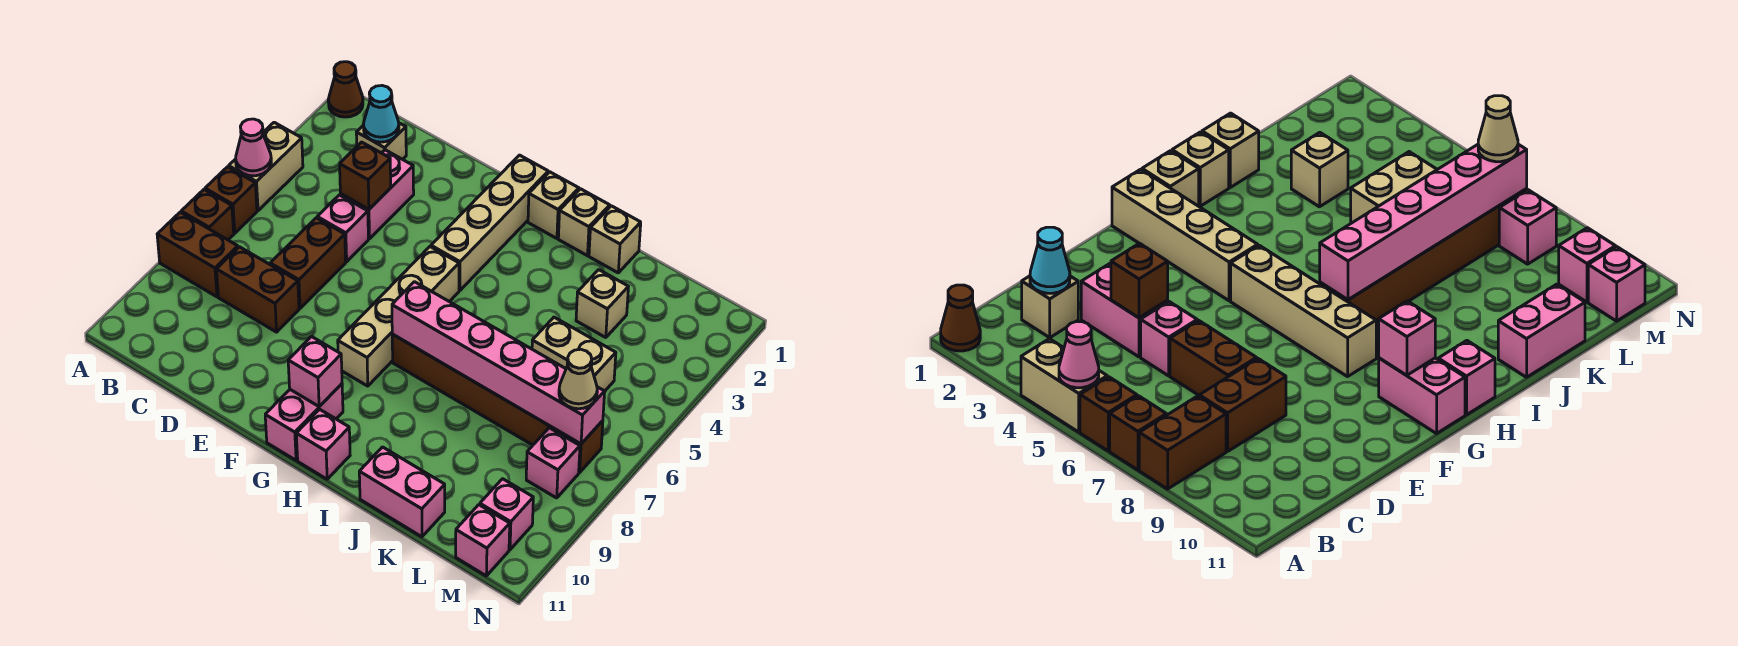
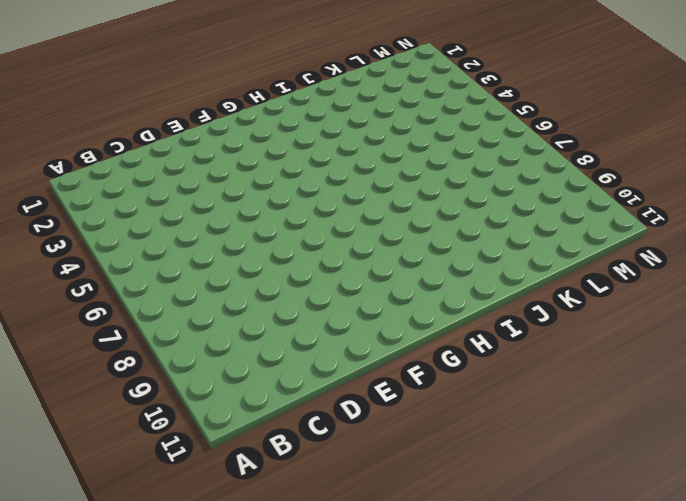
none -> brown 1x1 cone [328,62,363,117]
none -> tan 1x2 brick [229,122,303,211]
none -> brown 1x1 brick [205,167,257,233]
none -> brown 1x1 brick [181,190,234,240]

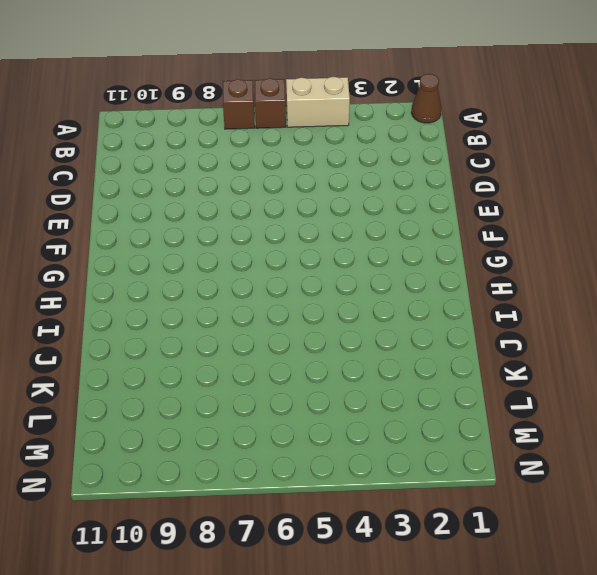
none -> brown 1x2 brick [157,212,238,297]
none -> tan 1x1 brick [356,123,406,159]
none -> brown 1x2 brick [216,247,299,332]
none -> pink 1x2 brick [340,150,414,239]

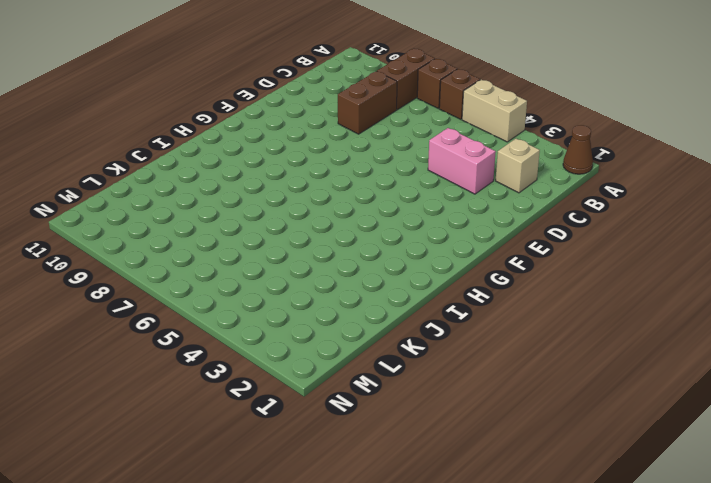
none -> pink 1x1 brick [317,195,368,262]
none -> brown 1x2 brick [270,218,346,308]
none -> tan 1x4 brick [431,155,548,291]
none -> tan 1x4 brick [338,247,459,386]

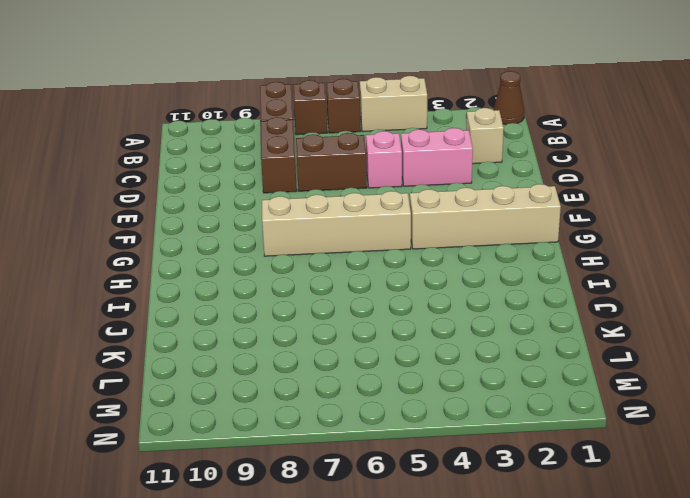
none -> pink 1x2 brick [265,384,343,460]
none -> tan 1x1 brick [528,172,579,238]
none -> brown 1x6 brick [392,334,603,472]
none -> pink 1x1 brick [296,409,350,479]

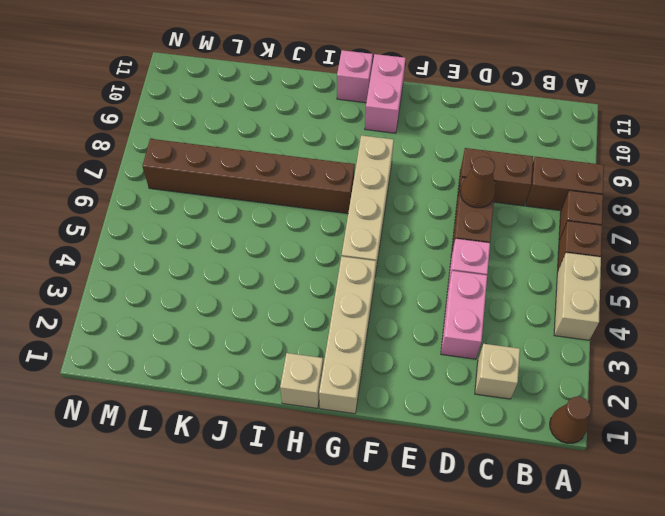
brown 1x1 cone [460,157,495,208] -> none
none -> tan 1x1 brick [558,189,610,256]
none -> tan 1x1 brick [589,206,641,273]
none -> pink 1x2 brick [359,447,445,537]
none -> tan 1x1 brick [576,270,628,338]

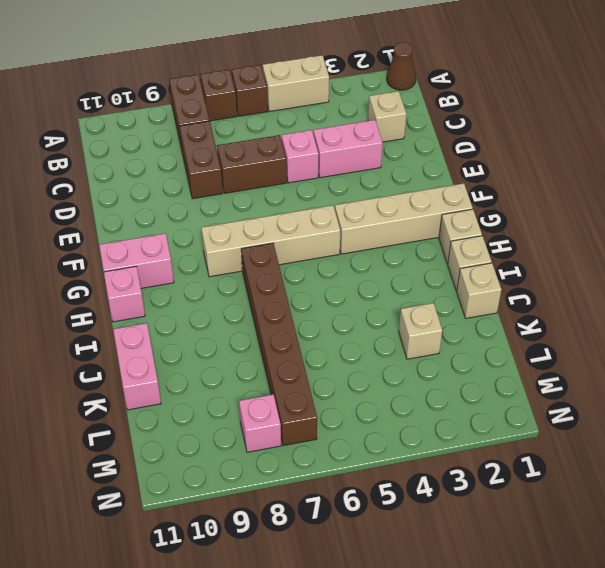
none -> tan 1x2 brick [532,317,616,391]
none -> pink 1x1 brick [480,479,533,550]
none -> pink 1x1 brick [456,505,510,576]
none -> pink 1x1 cone [236,119,271,176]

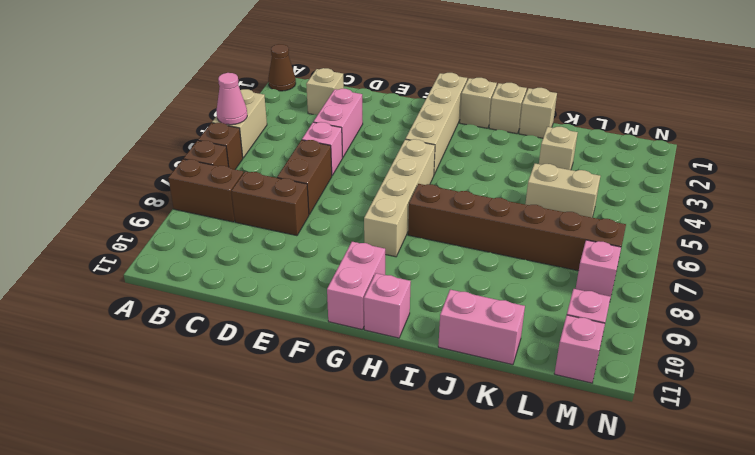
none -> cyan 1x1 cone [363,86,399,142]
none -> brown 1x1 brick [340,142,391,209]
none -> pink 1x1 brick [288,336,342,406]
none -> pink 1x6 brick [392,282,605,444]

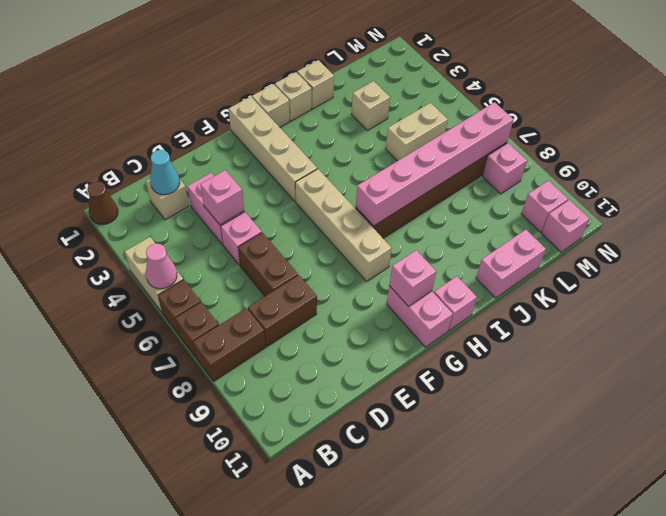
pink 1x1 brick [200,170,244,225] -> brown 1x1 brick [340,142,391,209]
none -> tan 1x1 cone [559,349,597,409]

